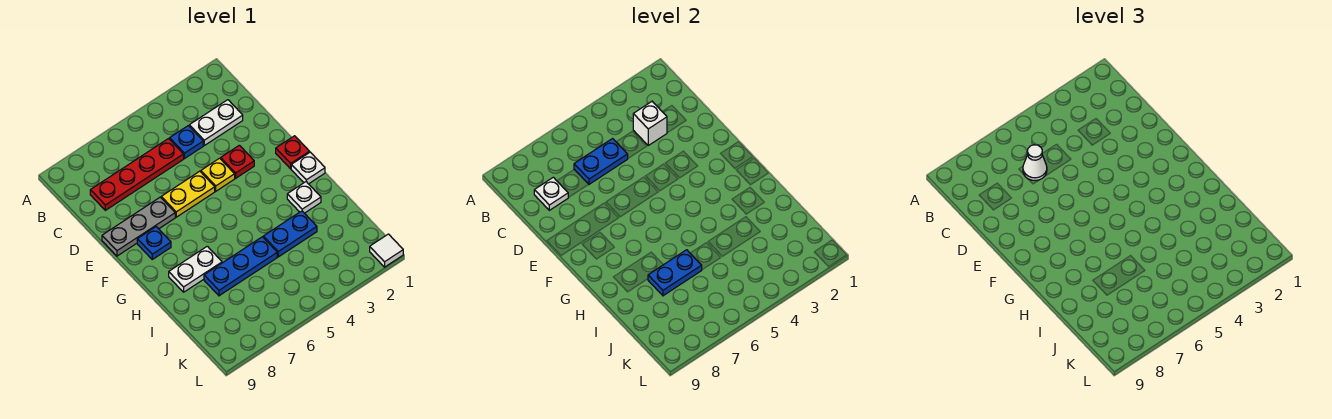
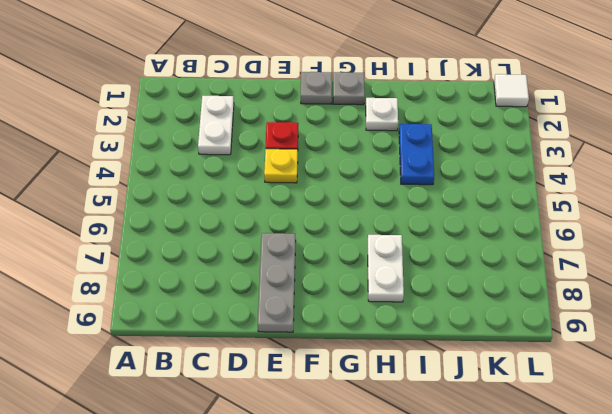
grey 1x1 plate [301,72,332,104] -> red 1x1 plate [276,136,310,169]
grey 1x1 plate [333,72,365,105] -> white 1x1 plate [291,152,325,184]
none -> blue 1x1 plate [170,126,203,159]
none -> red 1x4 plate [90,139,184,210]
none -> yellow 1x2 plate [161,171,215,217]

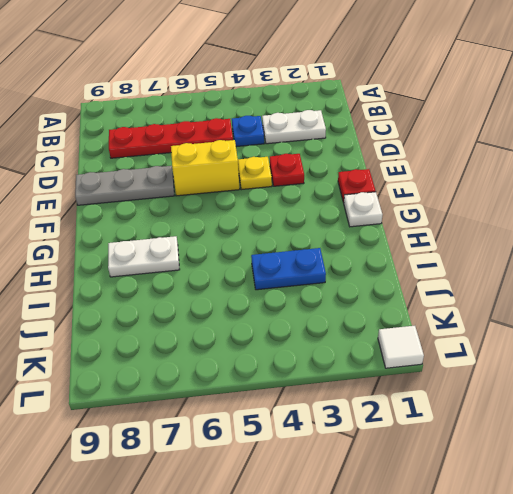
yellow 1x2 brick [171,140,240,196] -> yellow 1x2 plate [161,171,215,217]
none -> blue 1x1 plate [137,227,171,259]
none -> white 1x1 plate [287,182,321,213]
none -> blue 1x3 plate [204,237,277,296]

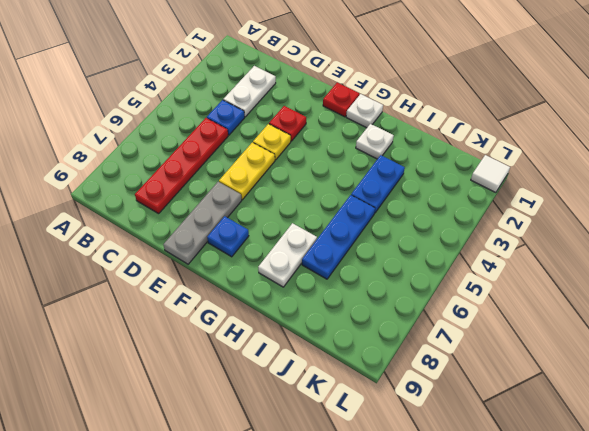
none -> white 1x1 brick [633,101,667,145]
none -> blue 1x2 plate [574,139,628,184]
none -> white 1x1 plate [534,177,568,210]

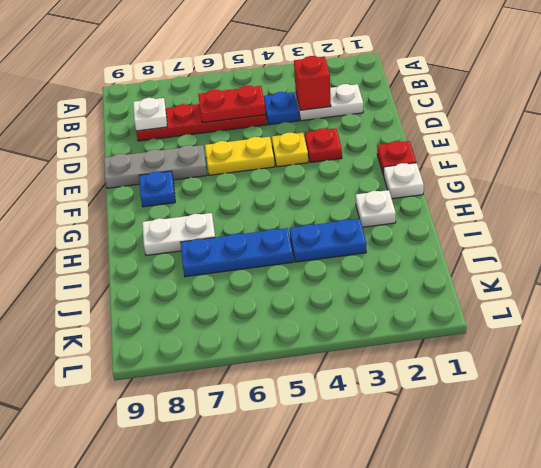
red 1x1 brick [294,56,331,110] -> white 1x1 brick [633,101,667,145]
red 1x2 plate [198,86,266,123] -> blue 1x2 plate [574,139,628,184]
none -> white 1x1 tile [370,234,403,267]
none -> blue 1x2 plate [648,250,702,296]
none -> white 1x1 cone [1023,145,1047,181]

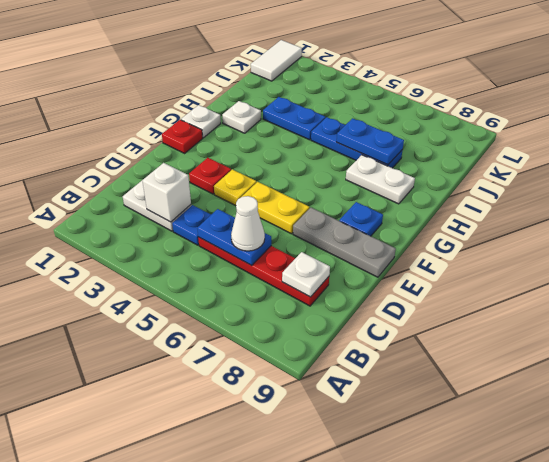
white 1x2 tile [251,40,302,81] -> white 1x1 tile [370,234,403,267]

